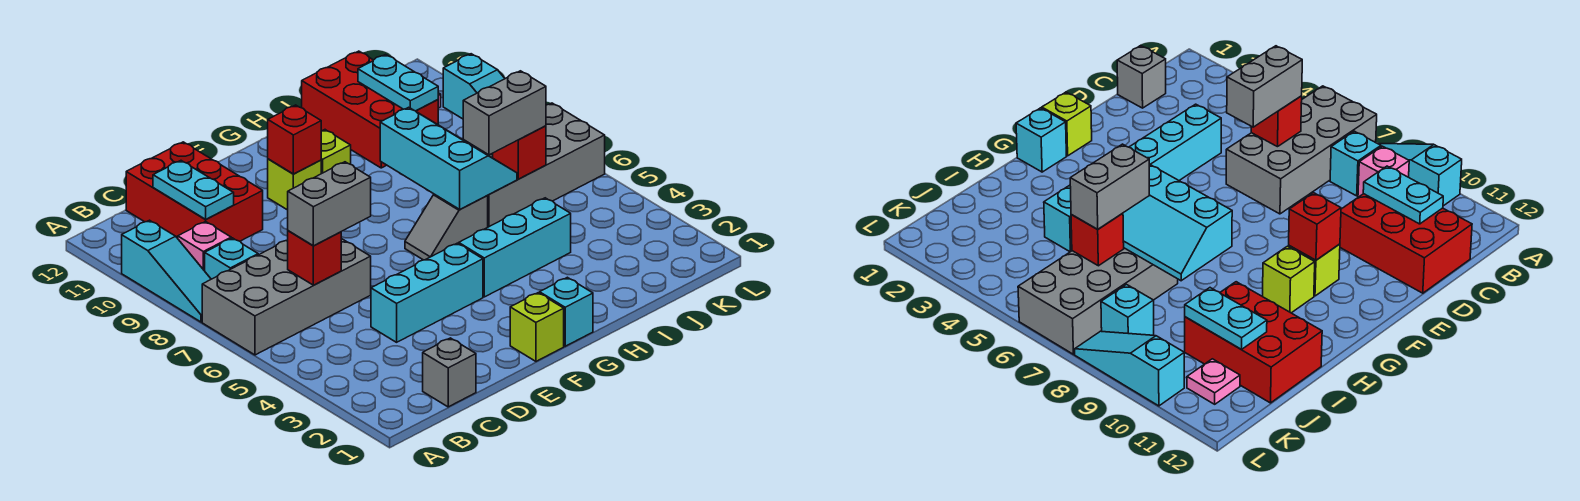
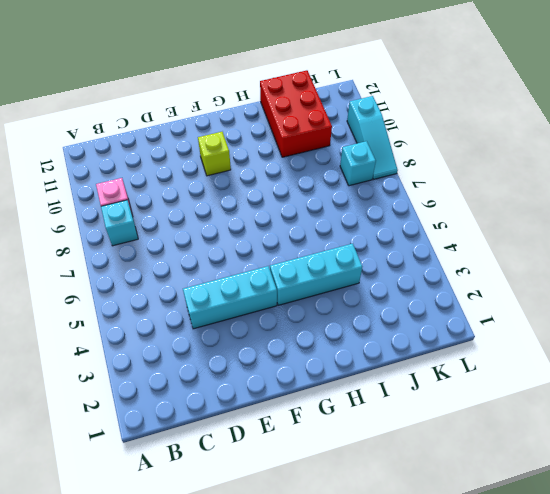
none -> grey 2x4 brick [202,238,371,355]
none -> cyan 1x3 slope [122,220,211,322]
none -> grey 1x1 brick [423,338,476,407]

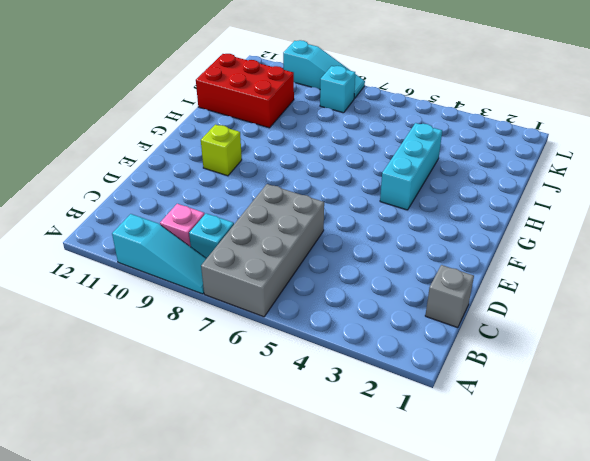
none -> red 2x3 brick [126,142,263,241]
none -> cyan 1x3 brick [371,243,483,342]
none -> lime 1x1 brick [510,293,564,361]

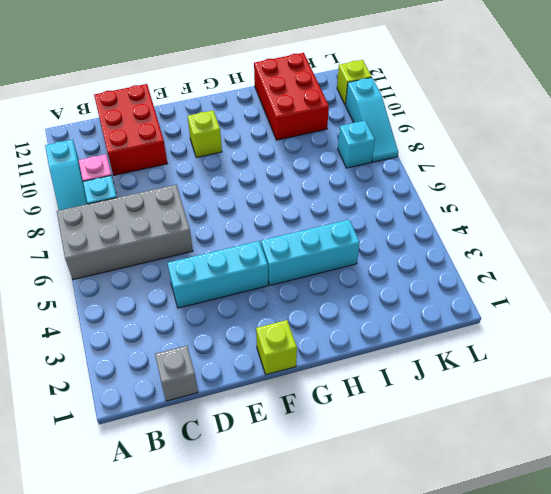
lime 1x1 brick [337,60,372,105] -> lime 1x1 brick moved to [321,130,351,174]
none -> cyan 1x1 brick [540,277,593,346]
none -> grey 1x2 slope [405,194,488,260]
none -> grey 2x4 brick [472,103,605,227]

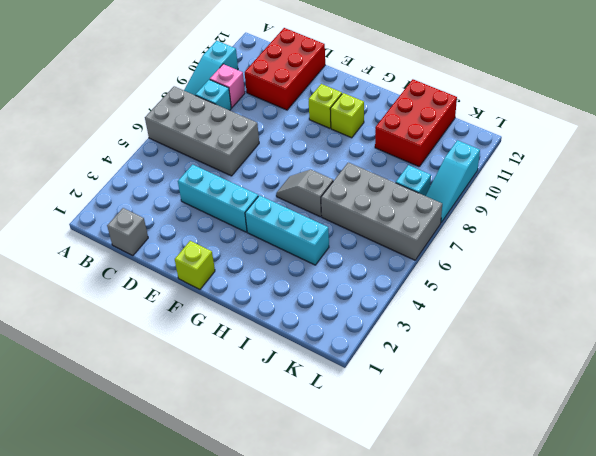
none -> cyan 1x1 brick [540,277,593,346]
none -> pink 1x1 plate [1187,359,1240,404]
none -> red 1x1 brick [288,231,341,285]

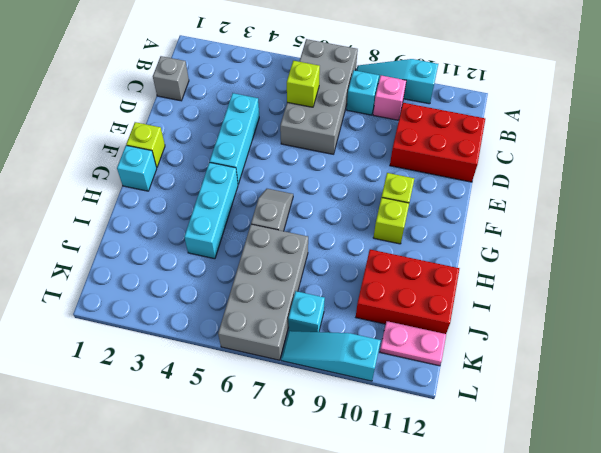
lime 1x1 brick [287,61,320,107] -> red 1x1 brick [288,231,341,285]
pink 1x2 plate [380,321,446,366] -> pink 1x1 plate [1187,359,1240,404]
none -> cyan 1x2 plate [153,161,234,219]
none -> red 1x1 brick [268,105,321,174]
none -> cyan 2x3 slope [380,107,517,209]

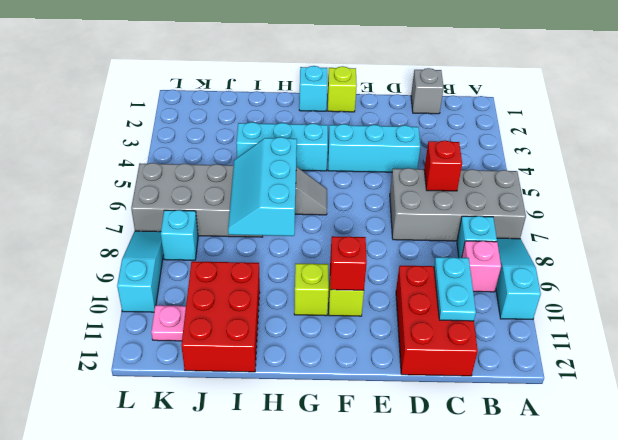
none -> red 1x1 brick [493,126,546,179]
none -> cyan 1x2 plate [358,54,438,111]
none -> grey 1x2 brick [288,162,371,246]

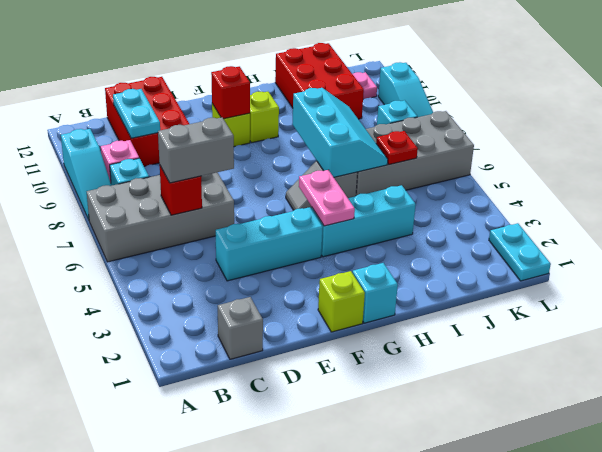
pink 1x2 plate [299,170,355,226] -> none
red 1x1 plate [376,131,418,165] -> red 1x1 brick [493,126,546,179]
cyan 1x2 plate [489,223,551,281] -> cyan 1x2 plate moved to [358,54,438,111]
none -> grey 1x2 brick [463,71,546,155]

